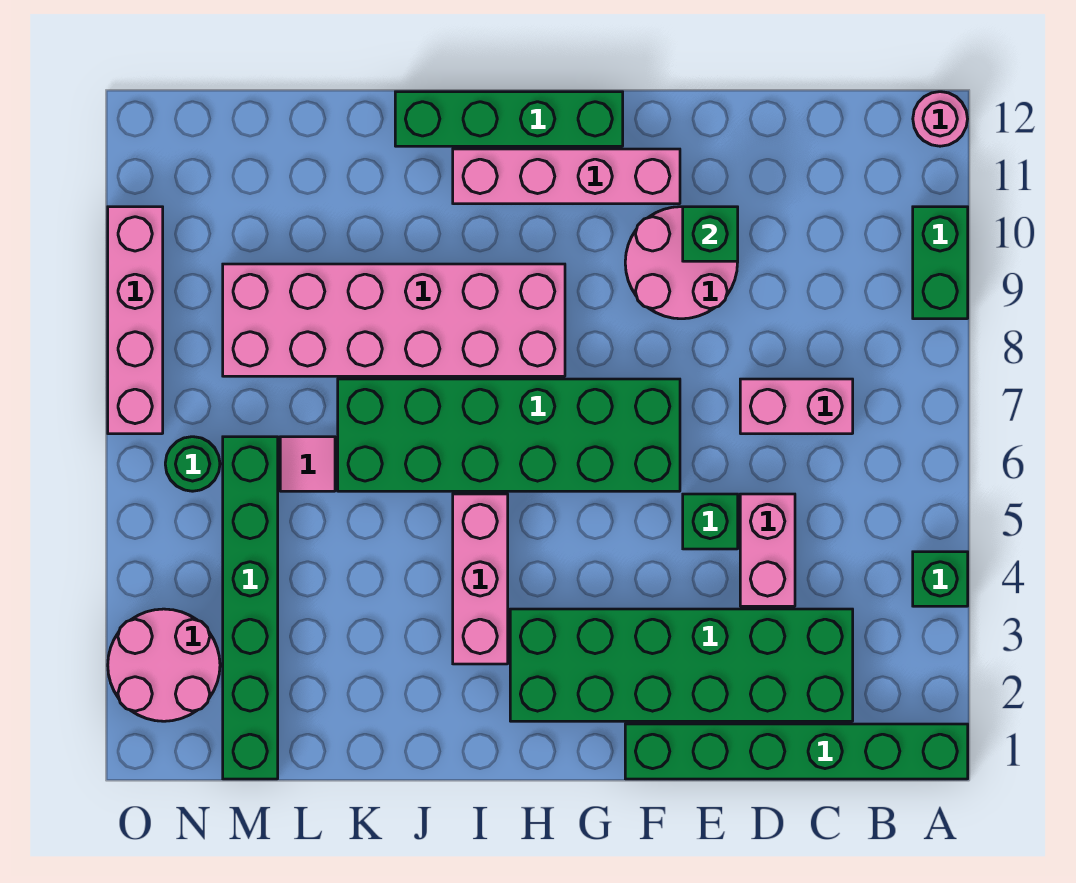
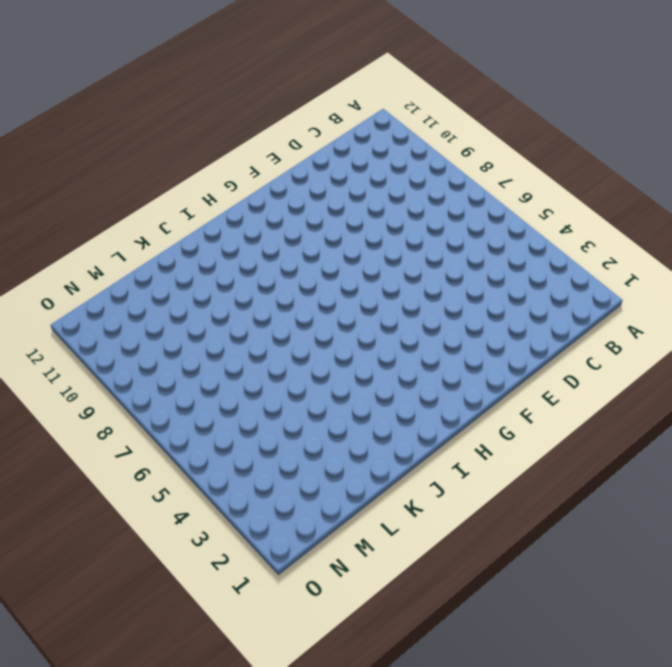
none -> green 1x6 brick [625,724,968,779]
none -> green 1x1 brick [913,552,968,606]
none -> green 1x2 brick [913,207,968,319]

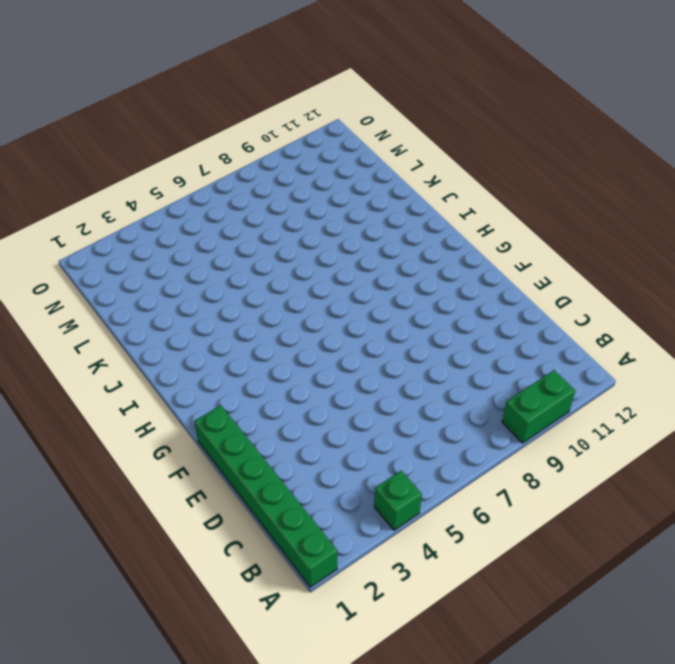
none -> pink 1x1 round brick [913,92,967,146]
none -> green 2x6 brick [510,609,853,721]
none -> pink 1x2 brick [740,379,853,434]

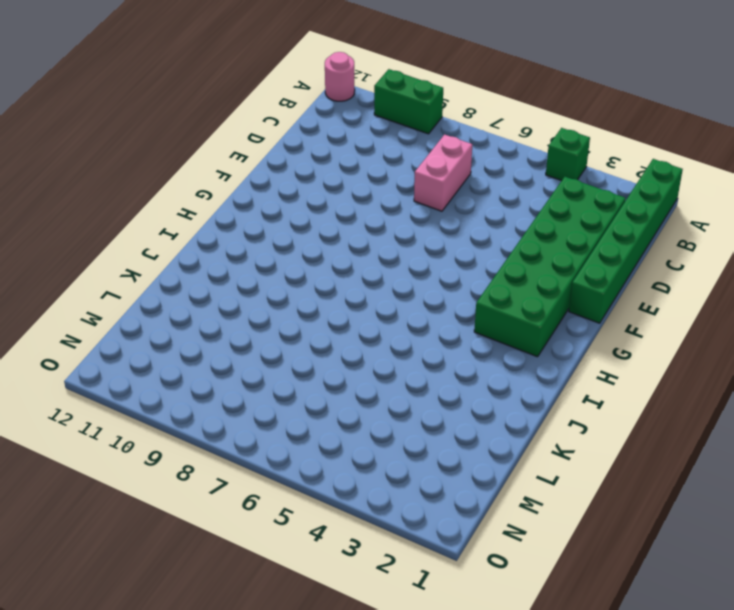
none -> pink 1x2 brick [740,494,795,606]
none -> green 1x1 brick [683,494,738,549]
none -> pink 2x2 round brick [625,207,738,319]

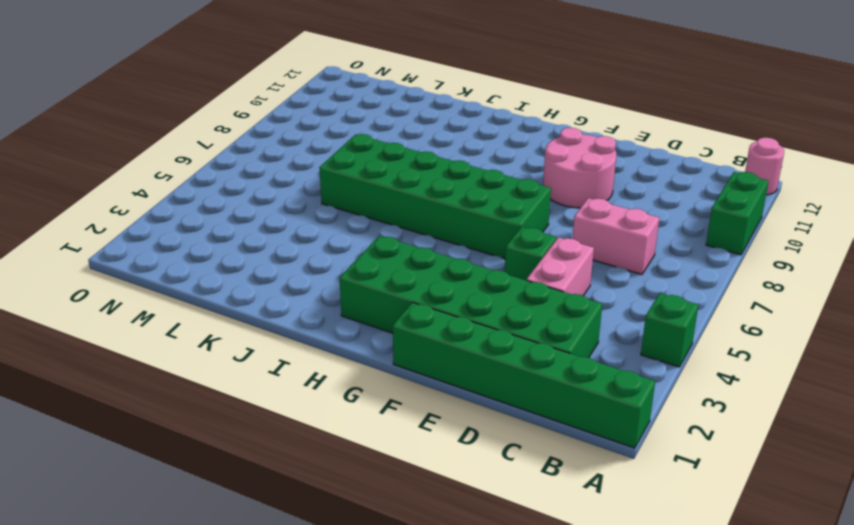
none -> pink 1x4 brick [453,149,680,204]
none -> green 1x4 brick [395,92,623,146]
none -> pink 2x6 brick [223,264,565,376]

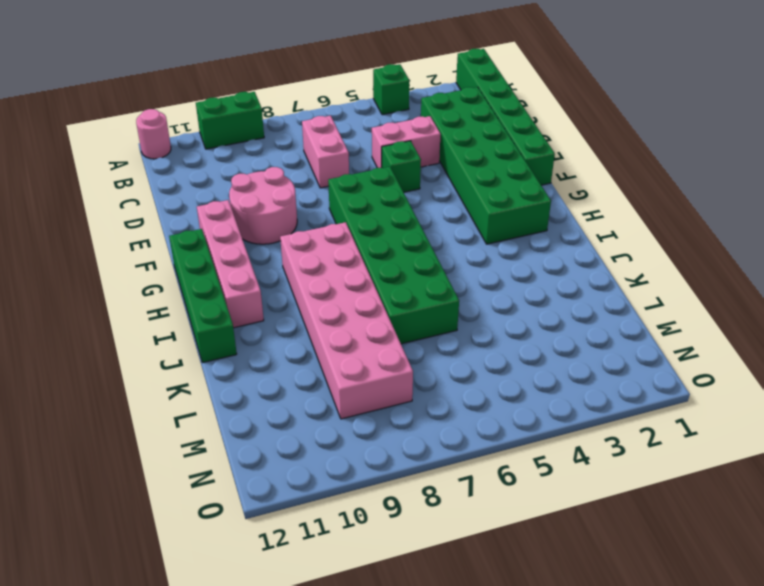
none -> pink 1x3 brick [453,494,508,664]
none -> pink 1x1 tile [280,437,335,491]
none -> green 1x6 brick [223,437,278,779]

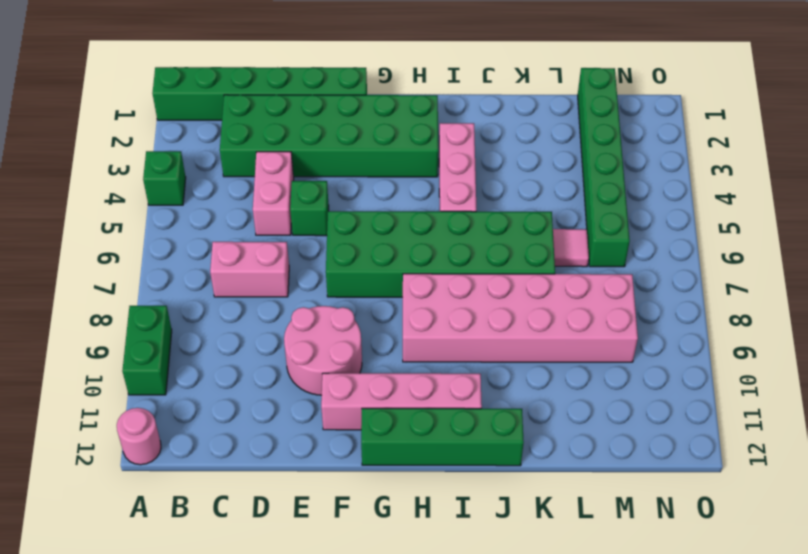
none -> pink 2x2 round brick [108,609,220,721]
none -> green 1x1 round brick [165,437,220,491]
none -> pink 1x4 brick [108,207,163,434]

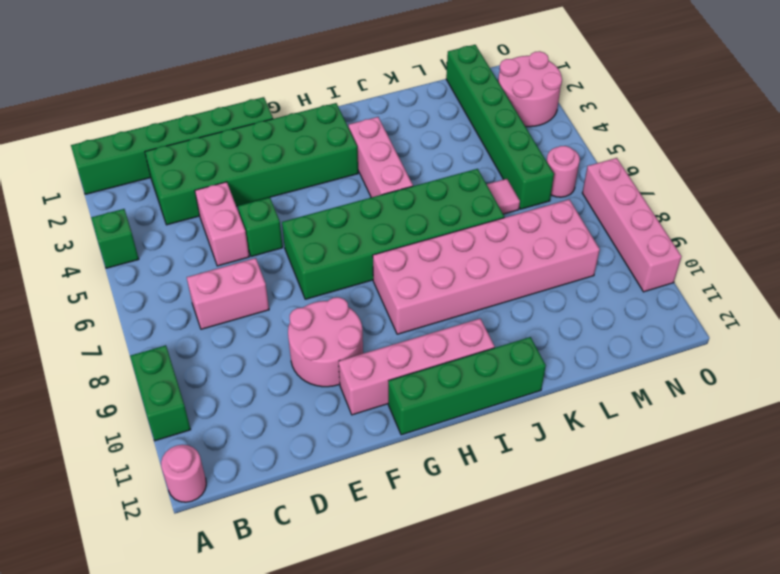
pink 1x1 round brick [547,146,580,197] -> green 1x1 round brick [165,437,220,491]
none -> green 1x1 brick [683,207,738,261]

